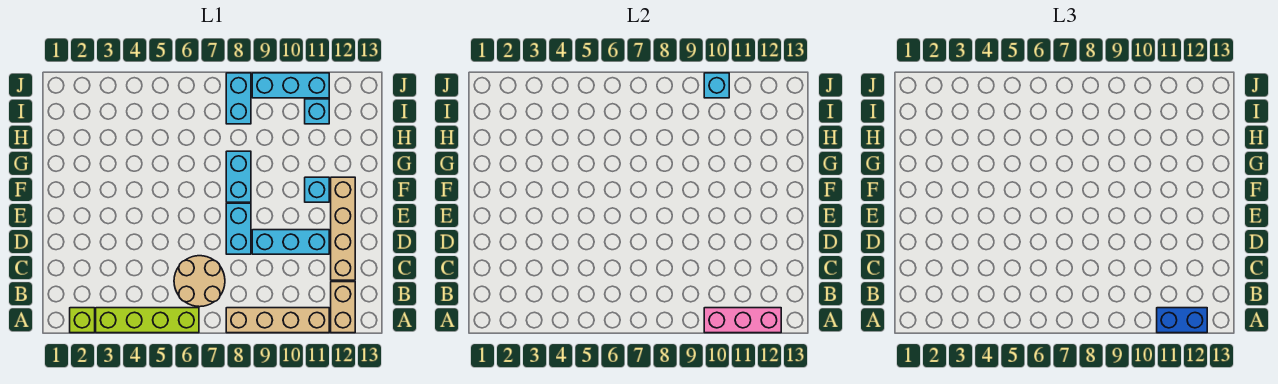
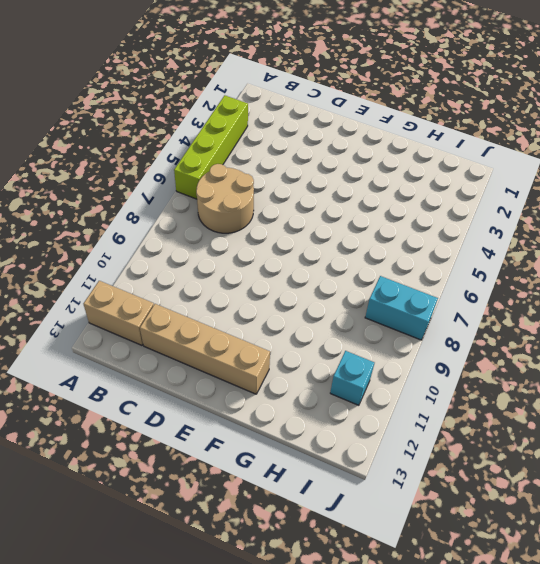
none -> lime 1x1 brick [70,308,95,333]
none -> tan 1x4 brick [226,308,329,333]
none -> cyan 1x2 brick [226,203,251,254]

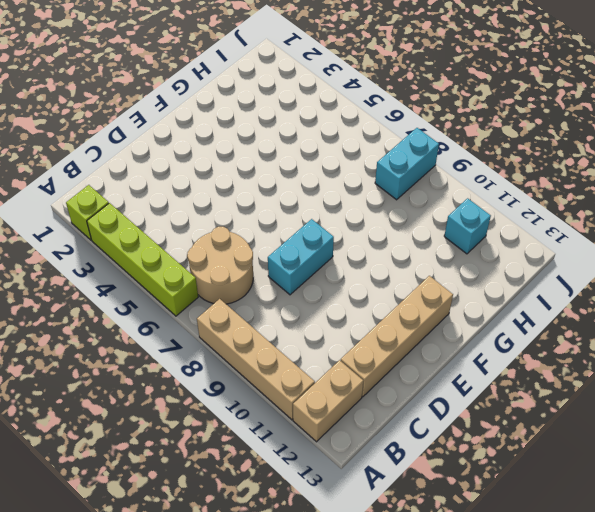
none -> cyan 1x3 brick [252,230,329,254]
none -> cyan 1x2 brick [226,151,251,202]
none -> cyan 1x1 brick [305,177,329,202]

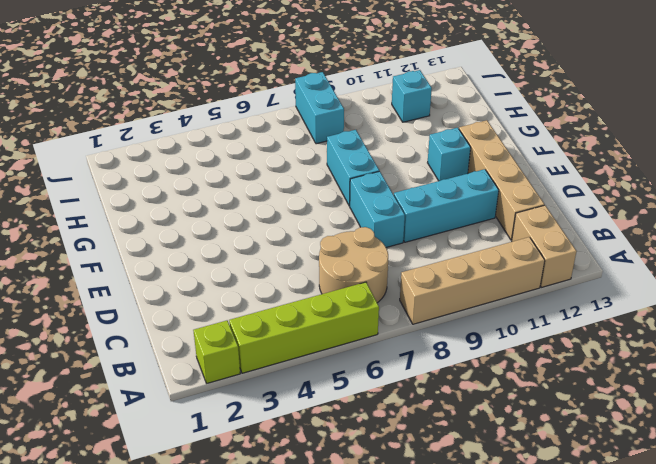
none -> cyan 1x3 brick [252,73,329,98]
none -> pink 1x3 brick [704,308,781,333]
none -> cyan 1x1 brick [704,73,729,98]

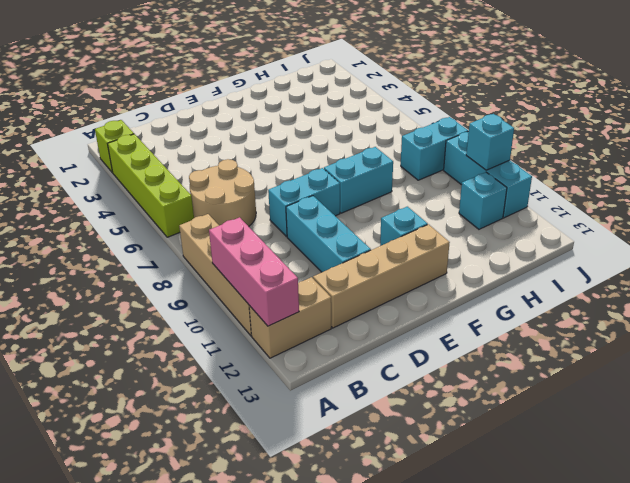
none -> blue 1x2 brick [1157,308,1207,333]

